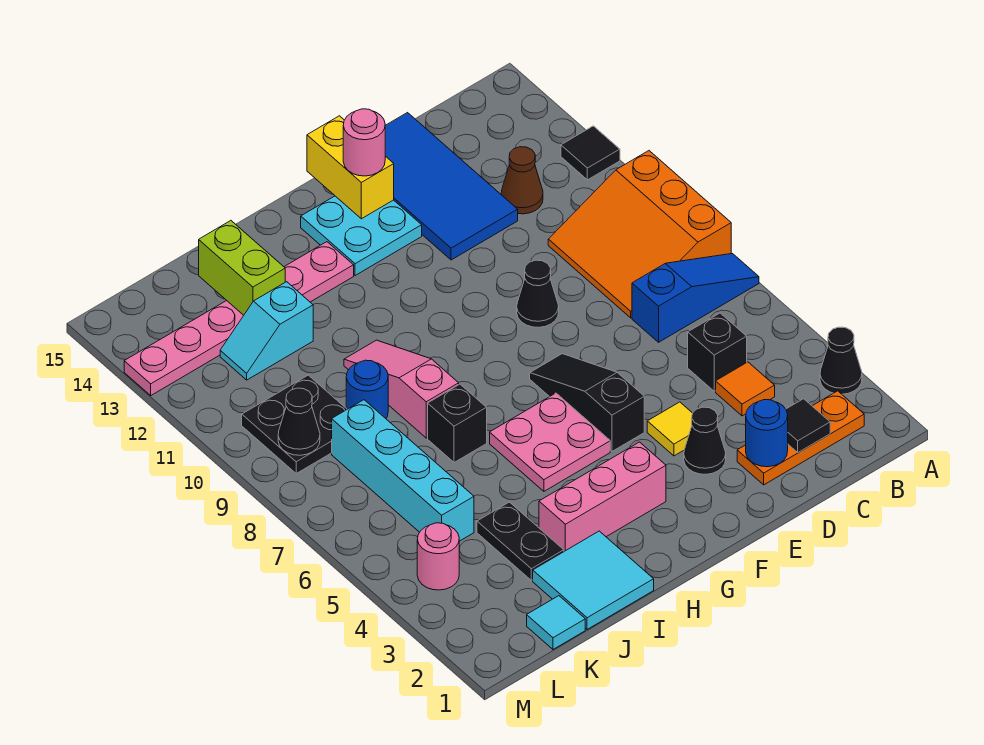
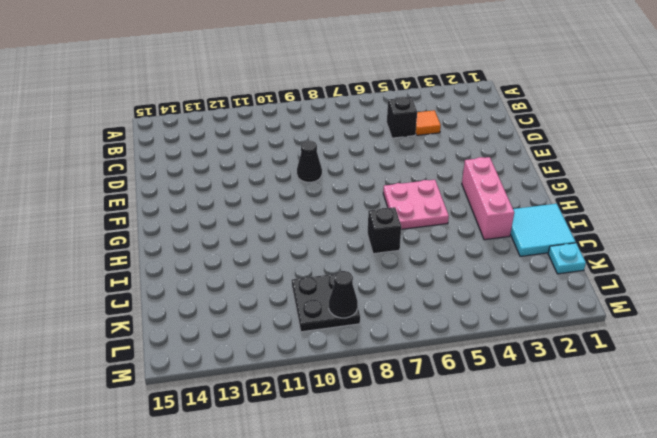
cyan 1x1 plate [548,243,586,274] -> cyan 1x1 tile [527,596,585,649]
none -> black 1x1 cone [820,327,862,394]
none -> blue 1x3 slope [632,254,759,342]
none -> orange 3x3 slope [548,151,731,318]
none -> black 1x1 tile [561,126,620,180]

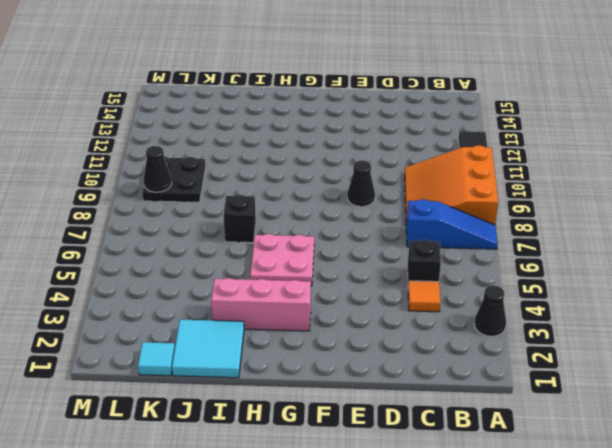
none -> orange 1x3 plate [737,391,864,485]
none -> brown 1x1 cone [501,147,543,214]
none -> blue 2x4 tile [385,113,518,260]
none -> black 1x1 cone [684,407,726,474]

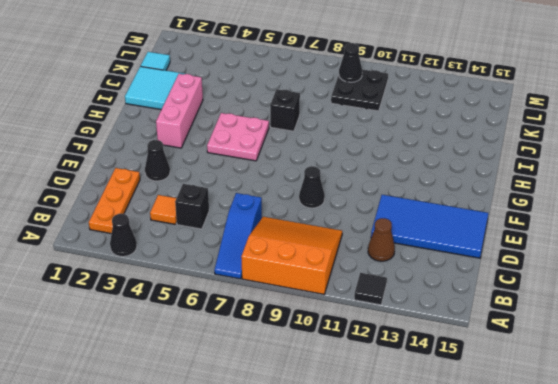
none -> yellow 1x1 tile [647,402,692,456]
none -> black 1x3 slope [530,354,644,451]
none -> cyan 2x2 plate [301,196,422,276]
none -> pink 1x6 plate [124,242,354,395]

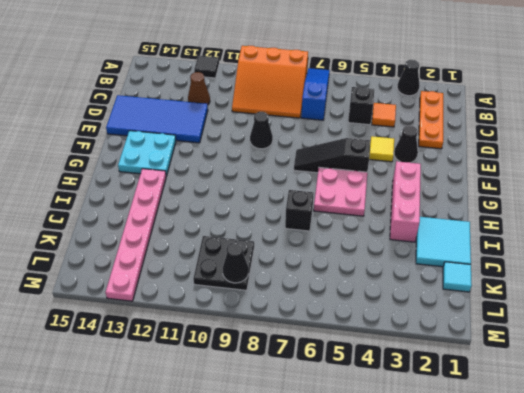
none -> pink 1x3 slope [344,340,459,438]
none -> black 1x2 plate [477,502,564,580]
none -> blue 1x1 round brick [346,360,388,418]
none -> cyan 1x2 slope [220,282,313,380]

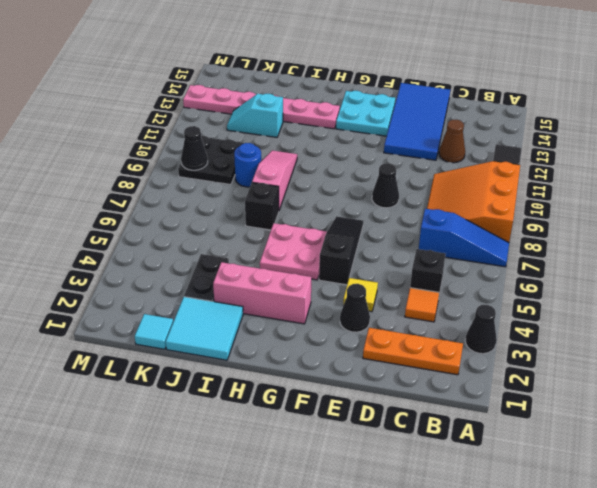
none -> cyan 1x4 brick [332,400,474,541]
none -> pink 1x1 round brick [417,523,459,590]
none -> black 1x1 tile [786,399,830,453]
none -> blue 1x1 round brick [746,400,788,467]

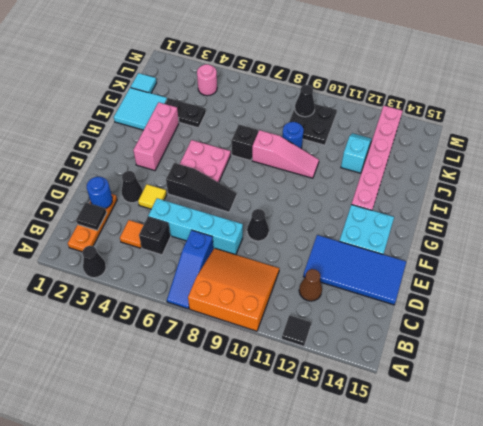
cyan 1x4 brick [148,198,243,255] -> cyan 1x4 brick moved to [332,400,474,541]
none -> yellow 1x2 brick [307,116,394,219]
none -> lime 1x2 brick [199,221,285,315]
none -> pink 1x1 round brick [343,109,385,176]

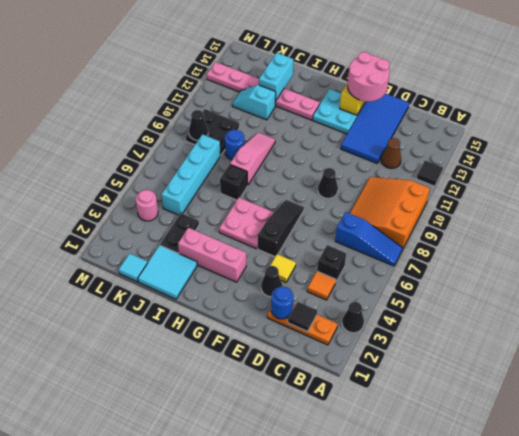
pink 2x2 round brick [348,52,390,102] -> pink 1x1 round brick [343,109,385,176]
cyan 1x2 brick [259,53,293,101] -> lime 1x2 brick [199,221,285,315]

